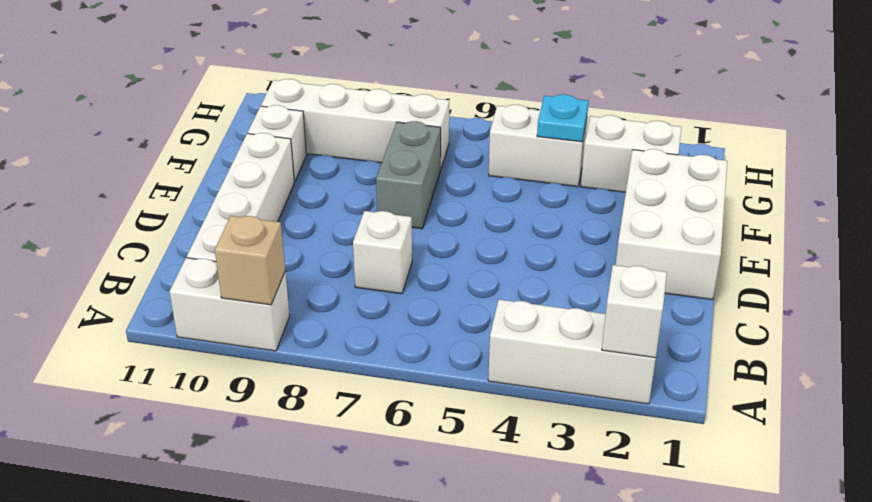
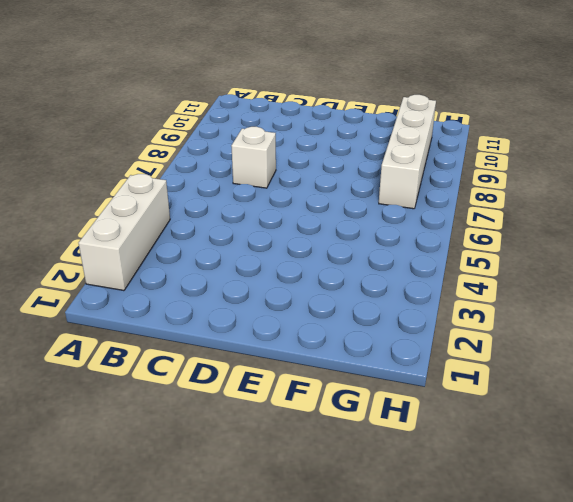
none -> white 1x2 brick [169,258,290,351]
none -> white 1x4 brick [187,133,294,262]
none -> white 2x3 brick [616,149,727,300]

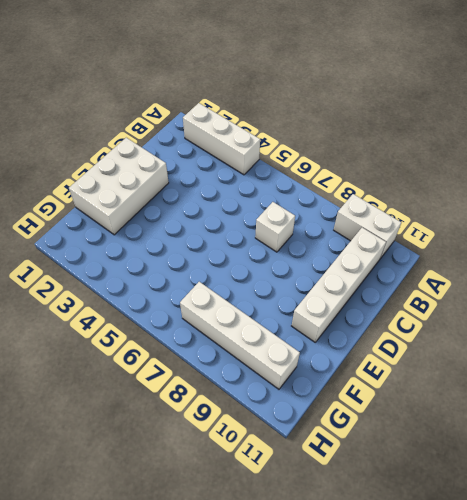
none -> grey 1x2 brick [376,121,441,229]
none -> white 1x1 brick [248,105,306,182]
none -> white 1x2 brick [581,115,682,192]

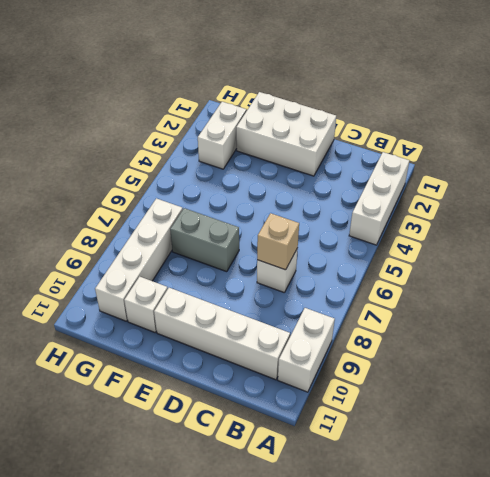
tan 1x1 brick [257,213,299,270] -> tan 1x1 brick moved to [215,216,285,305]
none -> white 1x2 brick [489,105,587,187]
none -> white 1x1 brick [602,265,667,358]
none -> cyan 1x1 plate [537,94,589,142]

